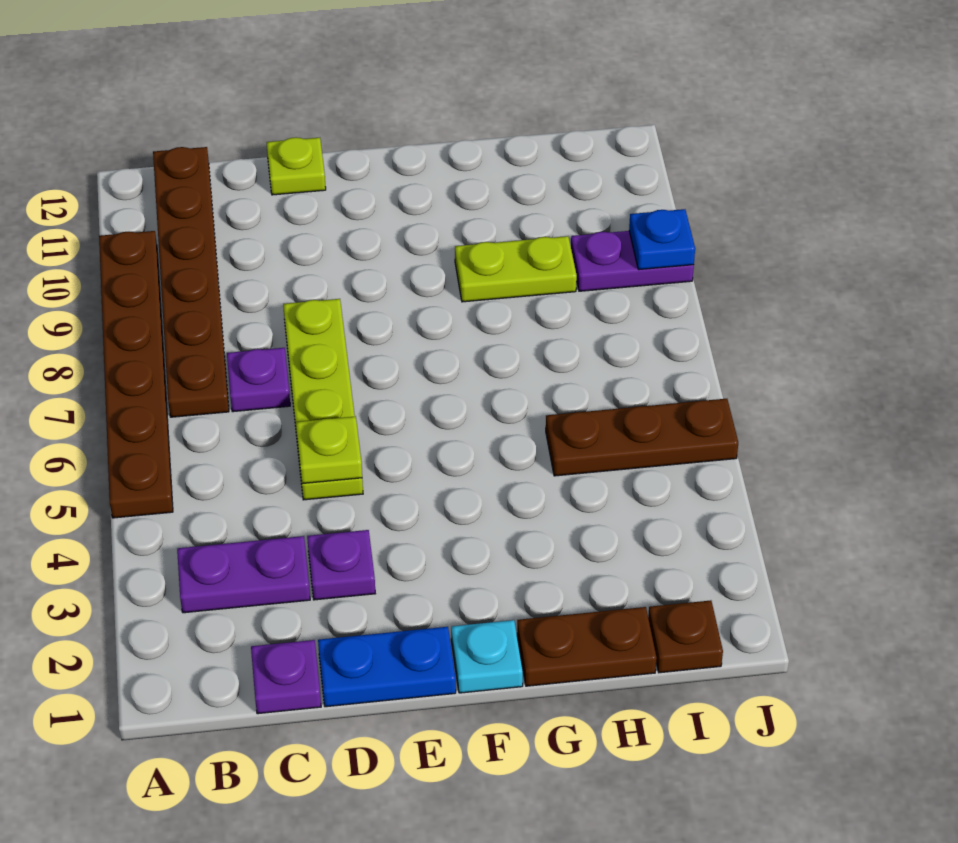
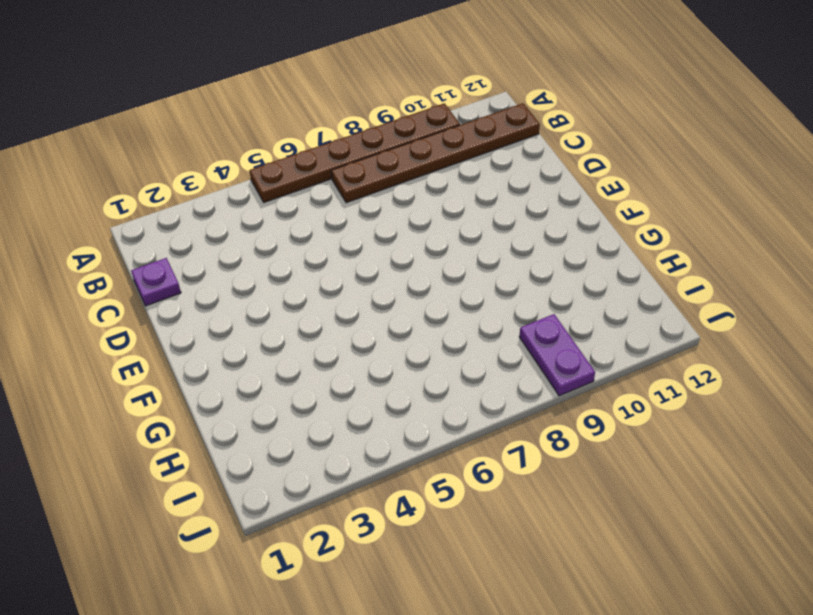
none -> purple 1x2 plate [177,536,310,613]
none -> purple 1x1 plate [227,348,290,412]
none -> blue 1x2 plate [318,627,456,707]

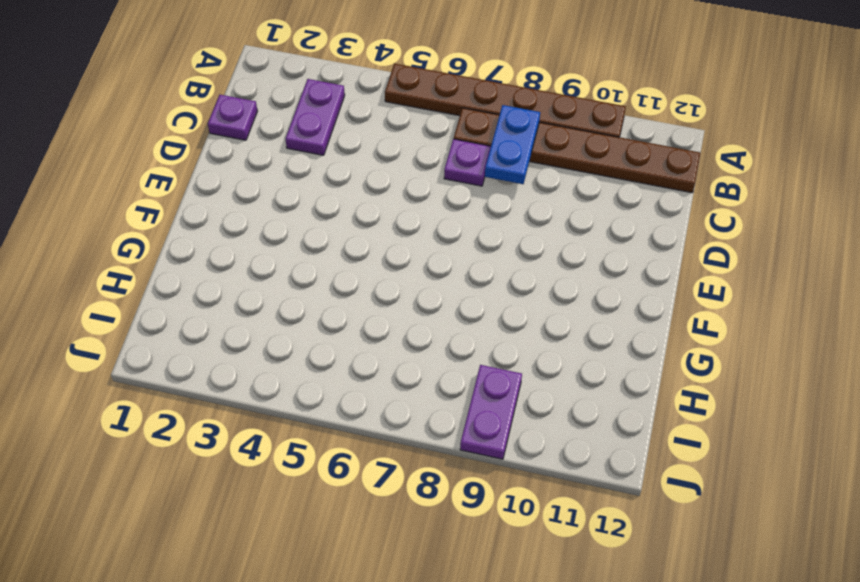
blue 1x2 plate [485,105,540,184] -> blue 1x2 plate moved to [318,627,456,707]
none -> purple 1x1 plate [307,530,375,600]
none -> lime 1x4 plate [283,299,363,500]
none -> lime 1x1 plate [266,137,326,195]

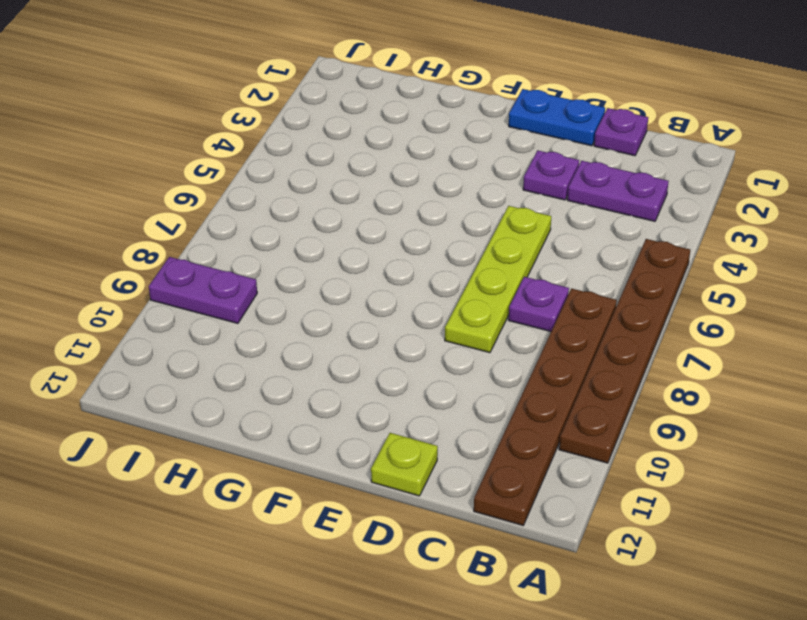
none -> cyan 1x1 plate [451,620,523,693]
none -> brown 1x2 plate [517,607,657,686]
none -> lime 1x2 plate [455,236,577,302]

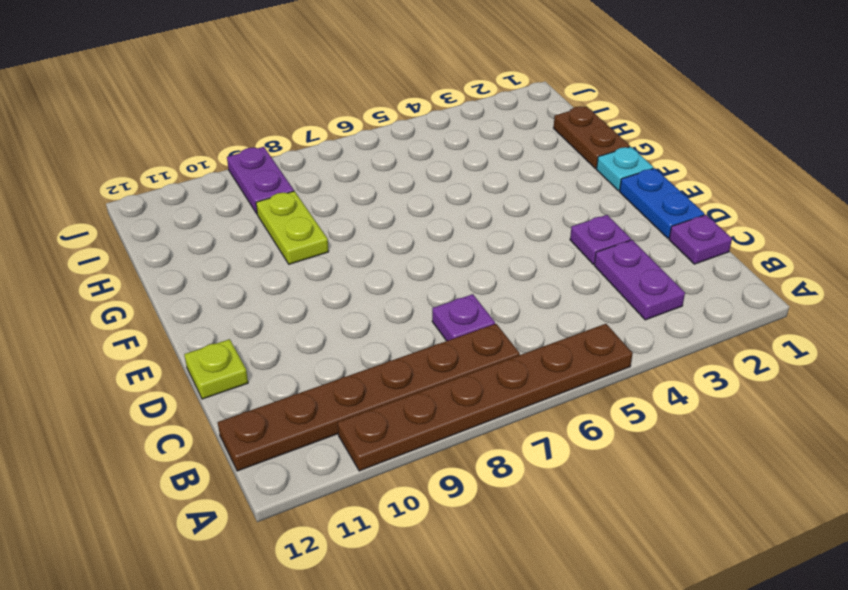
none -> lime 1x4 plate [283,299,363,500]
none -> brown 1x3 plate [546,399,738,476]
none -> brown 1x1 plate [648,600,723,673]

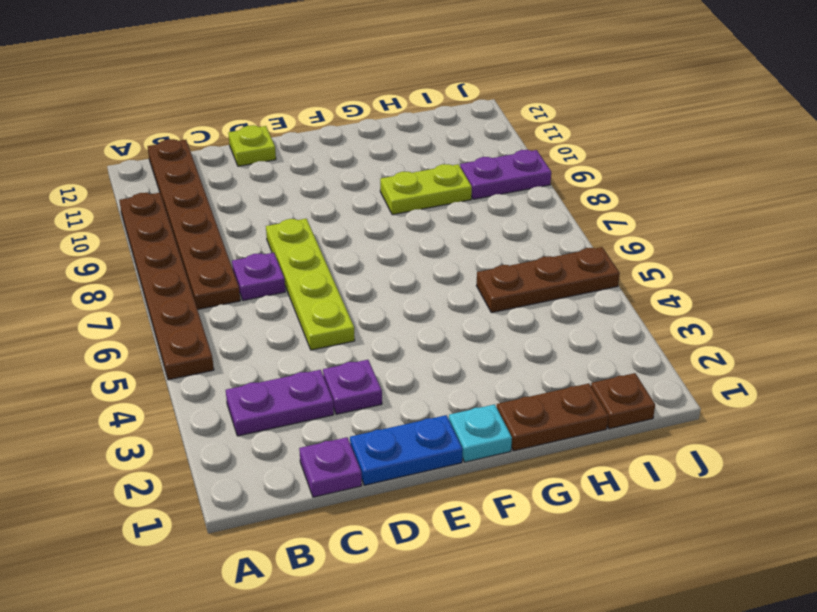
none -> lime 1x1 plate [296,416,362,484]
none -> blue 1x1 plate [629,209,695,270]

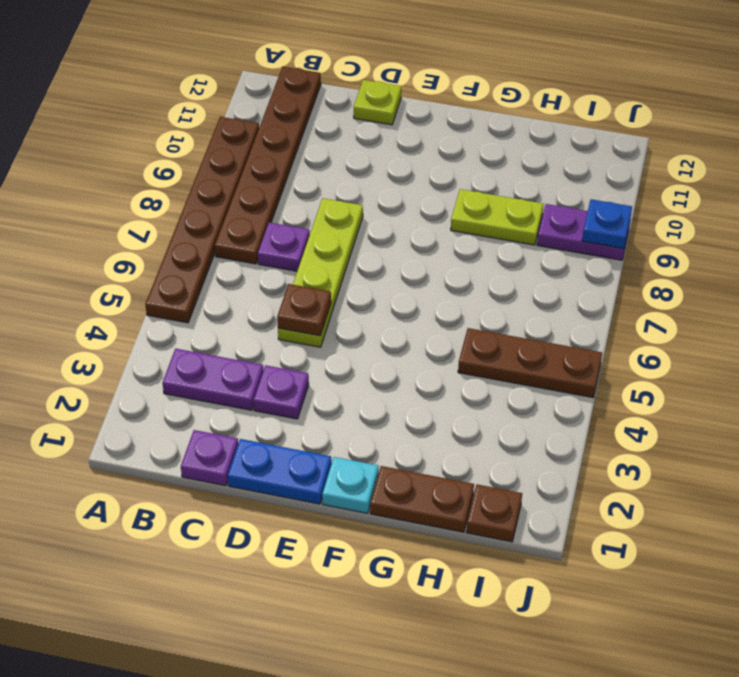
brown 1x1 plate [277,284,331,336] -> lime 1x1 plate [296,416,362,484]

